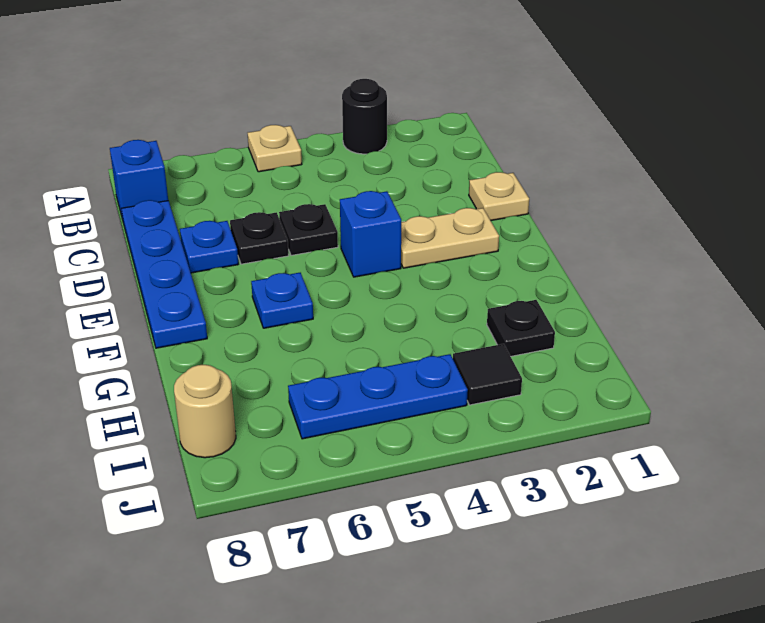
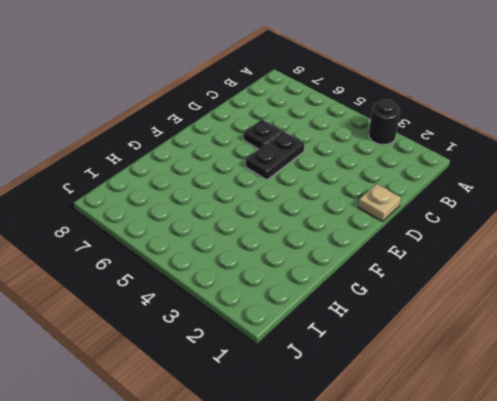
black 1x2 plate [246,131,304,180] -> black 1x1 plate [279,204,338,255]
none -> tan 1x1 plate [248,125,302,172]
none -> blue 1x1 brick [110,140,168,219]
none -> blue 1x4 plate [121,200,207,348]

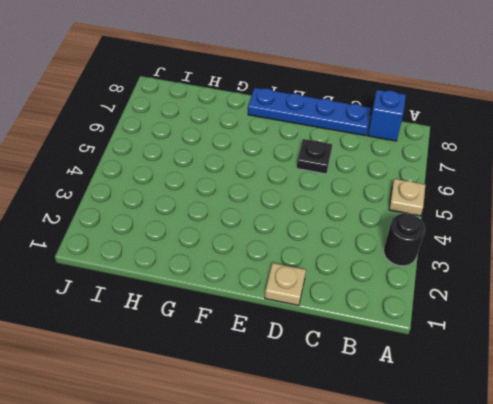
none -> black 1x1 plate [279,204,338,255]
none -> blue 1x1 plate [180,221,238,273]
none -> tan 1x2 plate [401,208,499,268]

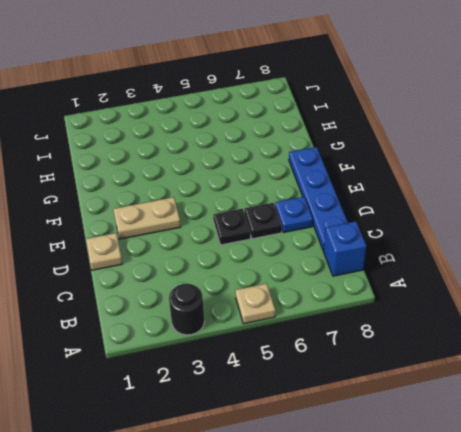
none -> blue 1x1 brick [340,191,401,277]
none -> blue 1x1 plate [251,273,313,328]
none -> black 1x1 plate [487,300,555,356]

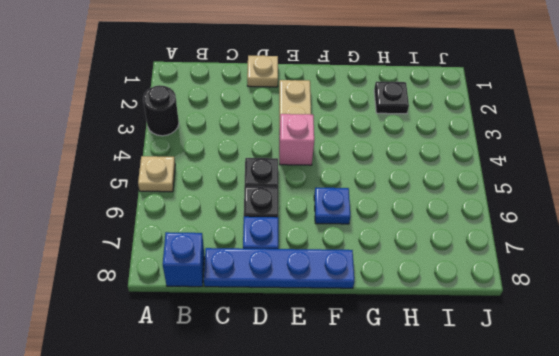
pink 1x1 brick [279,114,314,165] -> blue 1x1 brick [340,191,401,277]
none -> black 1x1 tile [453,344,522,405]
none -> blue 1x3 plate [288,354,468,439]
none -> tan 1x1 round brick [174,365,236,458]

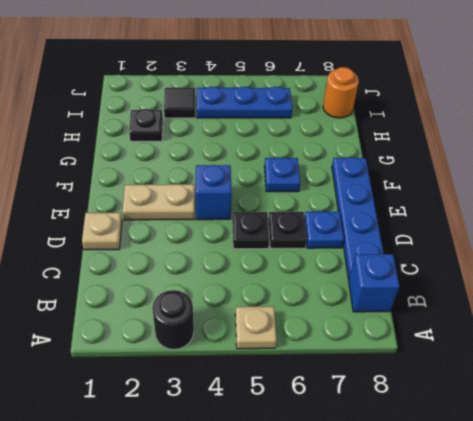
orange 1x1 round brick [323,67,359,118] -> tan 1x1 round brick [174,365,236,458]

